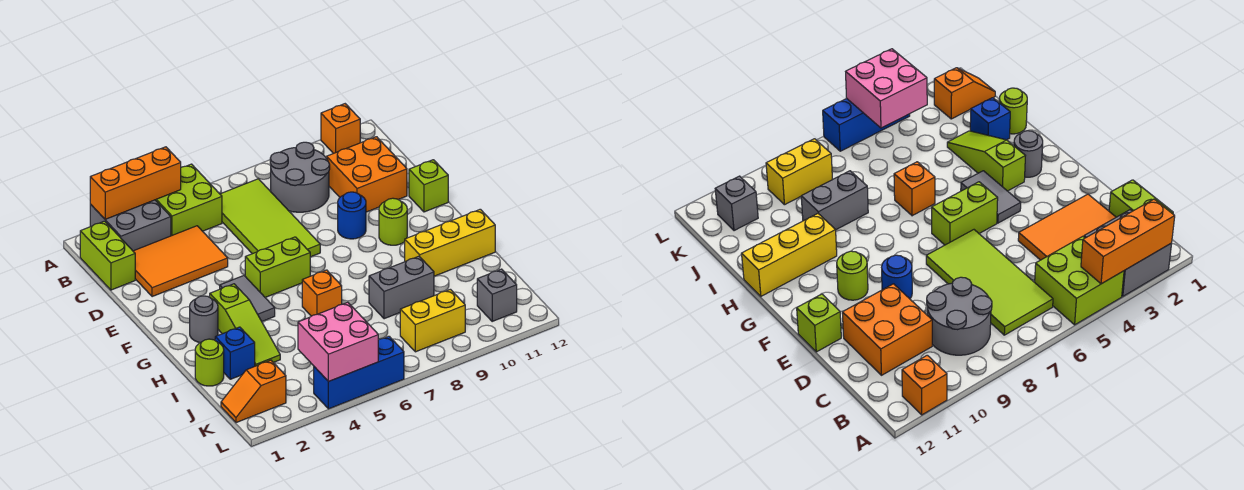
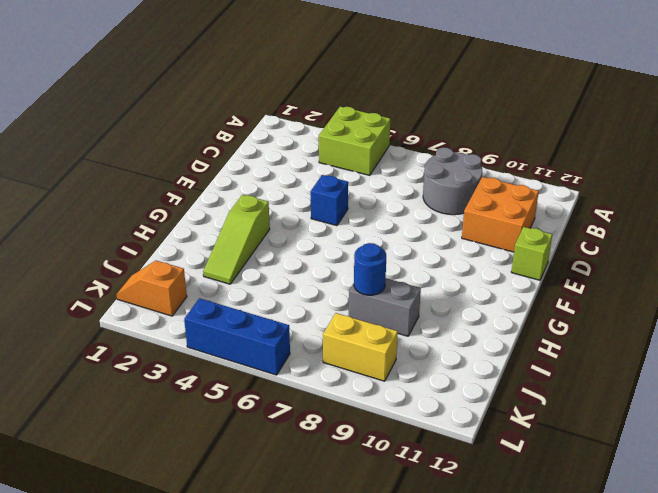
blue 1x1 brick [311,175,348,226] -> blue 1x1 brick moved to [215,327,255,379]
blue 1x1 round brick [354,243,386,295] -> blue 1x1 round brick moved to [338,192,366,239]
none -> grey 2x2 brick [90,200,171,251]
none -> orange 1x1 brick [321,104,360,154]
none -> lime 1x2 brick [80,221,135,290]

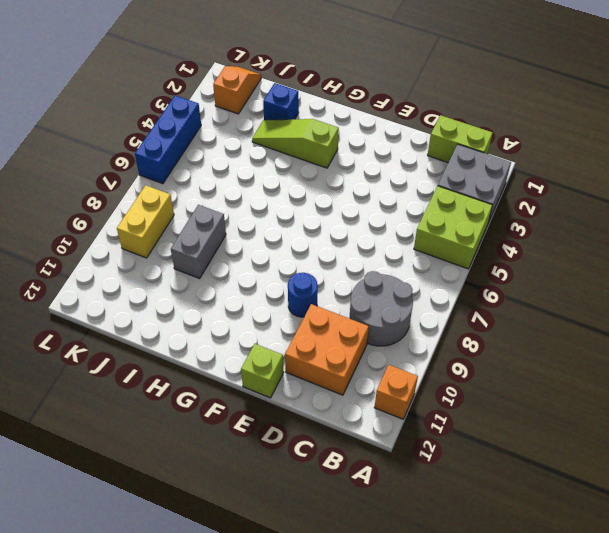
none -> lime 2x4 tile [220,179,320,257]
none -> orange 2x3 tile [133,226,228,297]
none -> grey 1x2 tile [220,276,275,321]

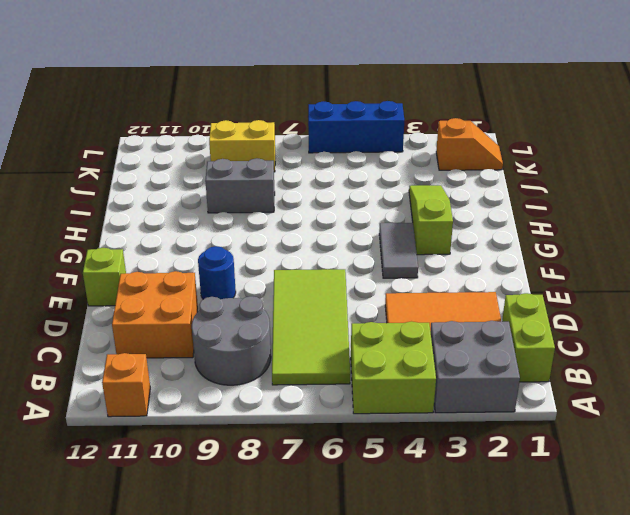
none -> lime 1x2 brick [245,237,310,297]
none -> lime 1x1 round brick [379,198,407,245]
none -> grey 1x1 round brick [190,296,218,343]

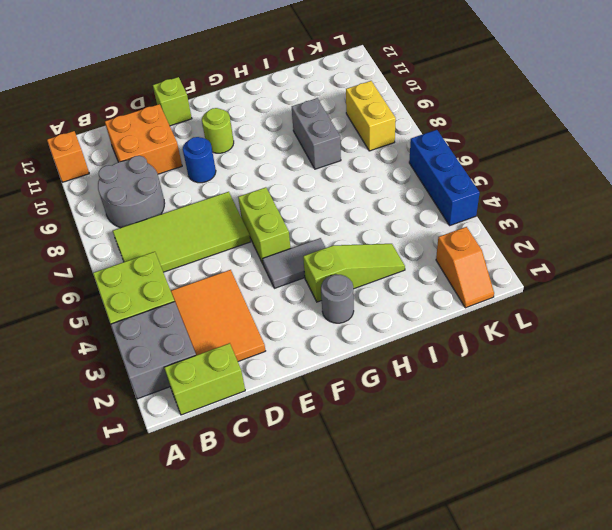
none -> orange 1x1 brick [302,270,342,316]
none -> yellow 1x3 brick [405,209,495,276]
none -> lime 1x1 round brick [195,339,224,386]

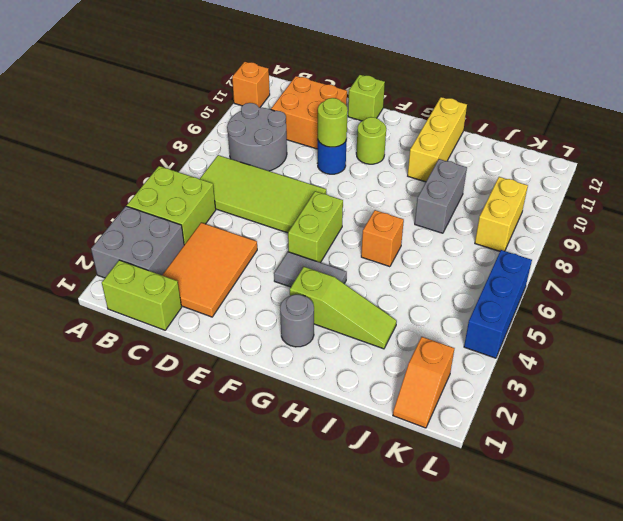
lime 1x1 round brick [318,98,348,147] -> lime 1x1 round brick moved to [195,339,224,386]
none -> blue 1x1 brick [215,327,255,379]
none -> grey 1x1 brick [477,269,517,321]
none -> orange 1x3 brick [90,147,181,219]

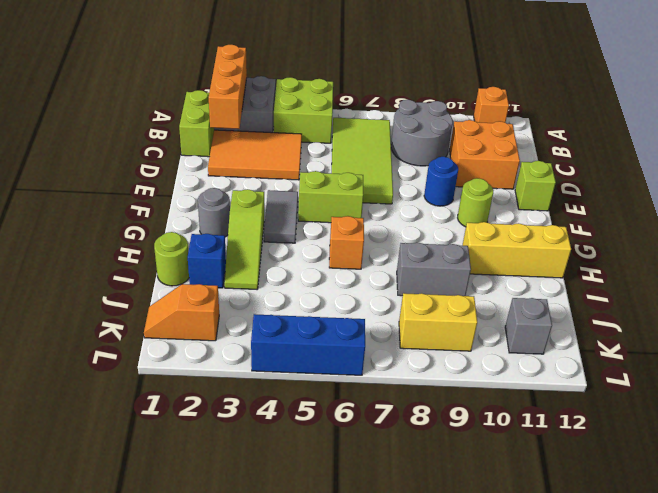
orange 1x3 brick [209,45,247,129] -> orange 1x3 brick turned to [90,147,181,219]
none -> pink 2x2 brick [298,302,378,382]

